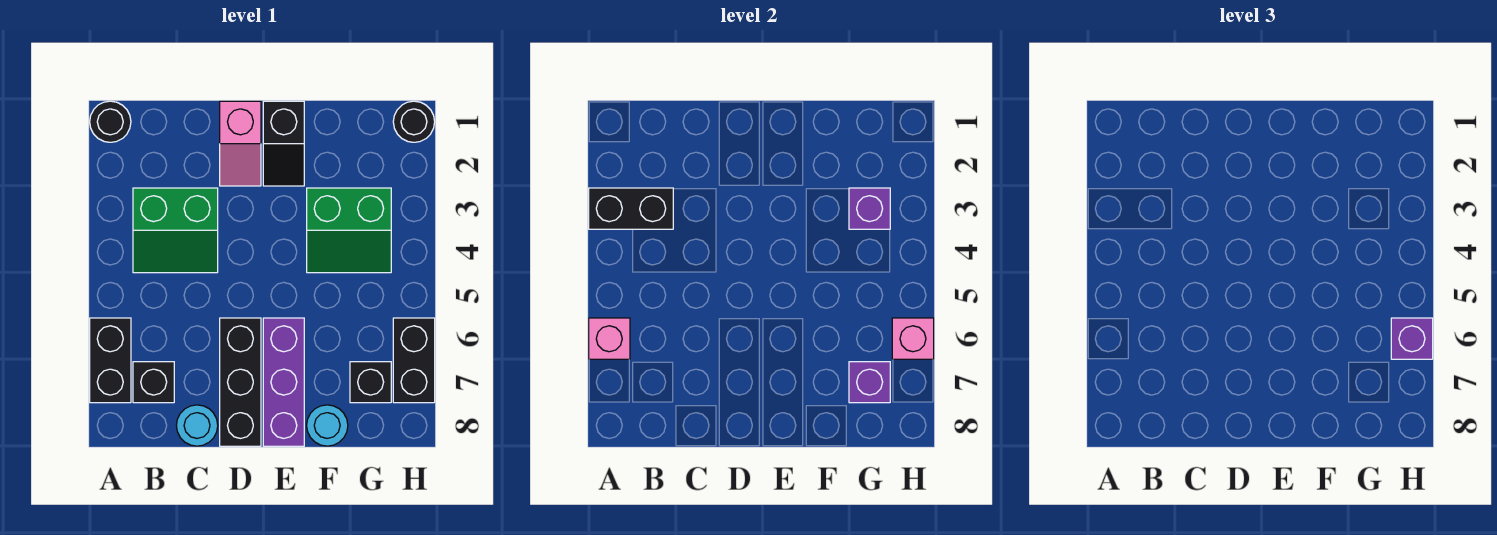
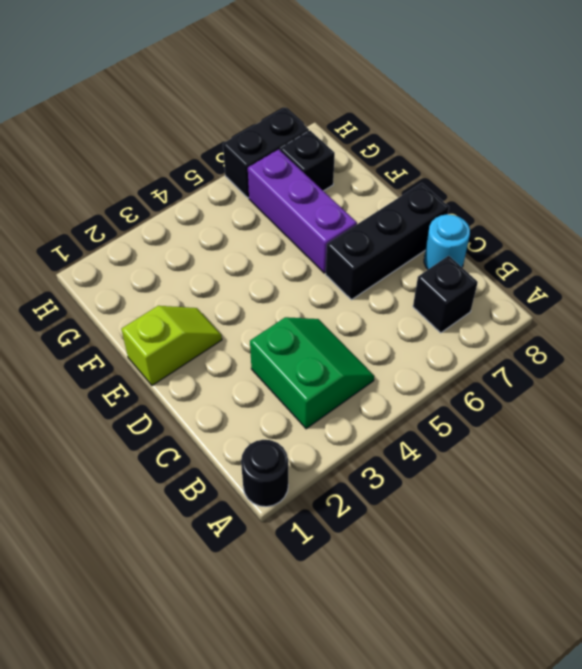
lime 1x2 slope [121,306,222,385] -> black 1x2 slope [263,101,304,186]
purple 1x3 brick [248,149,357,273] -> purple 1x3 brick turned to [263,318,304,446]
none -> black 1x2 brick [90,318,131,403]
none -> pink 1x2 slope [220,101,261,186]
none -> green 2x2 slope [307,188,391,273]

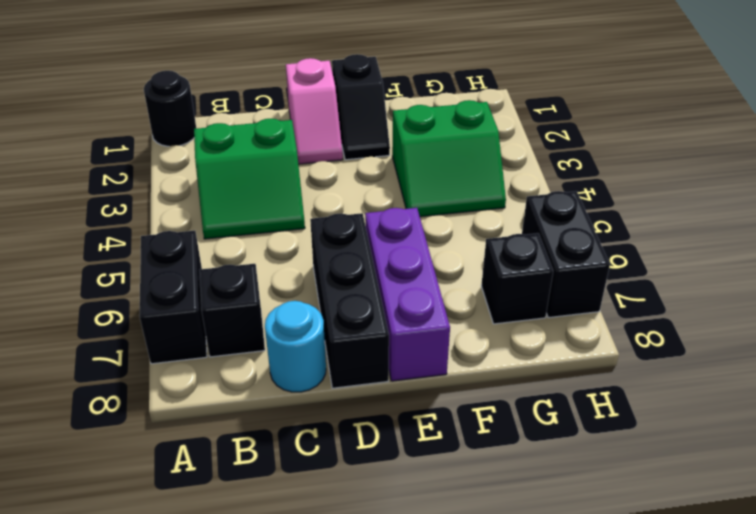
none -> cyan 1x1 round brick [307,405,348,446]
none -> black 1x1 round brick [393,101,435,142]
none -> black 1x2 brick [589,188,673,229]

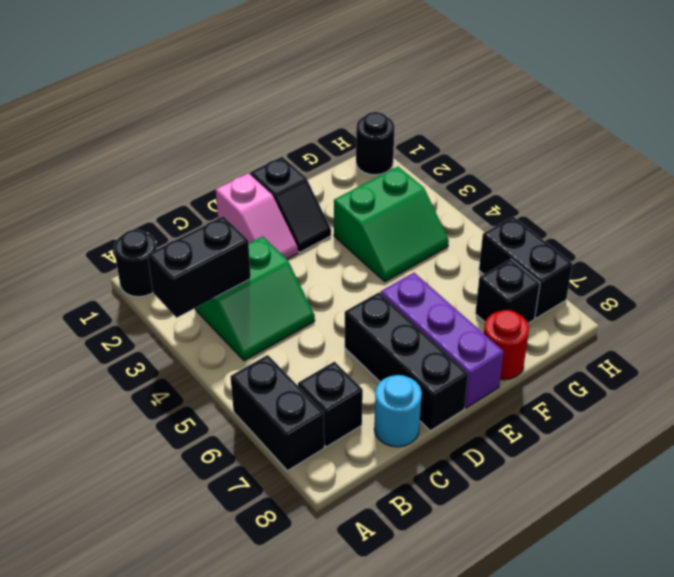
red 1x1 round brick [484,310,529,380] -> cyan 1x1 round brick [307,405,348,446]
none -> pink 1x1 brick [589,318,630,359]
none -> purple 1x1 brick [849,188,890,229]
none -> purple 1x1 brick [849,362,890,403]

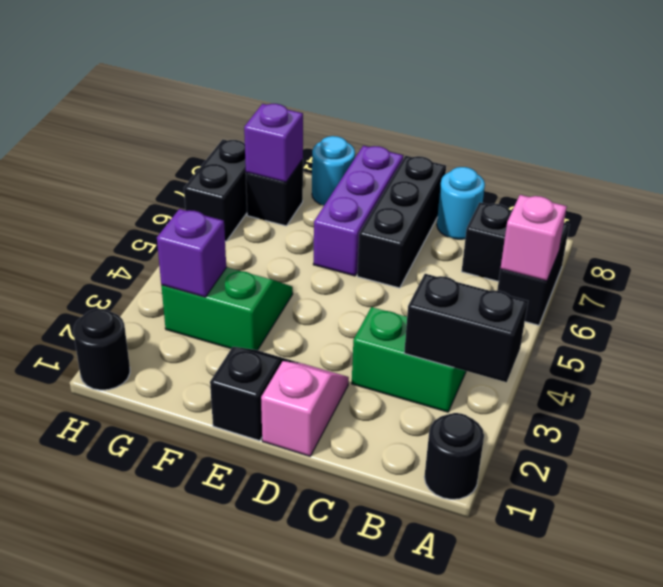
none -> pink 1x1 brick [892,318,934,359]
none -> purple 1x1 brick [1391,318,1433,359]

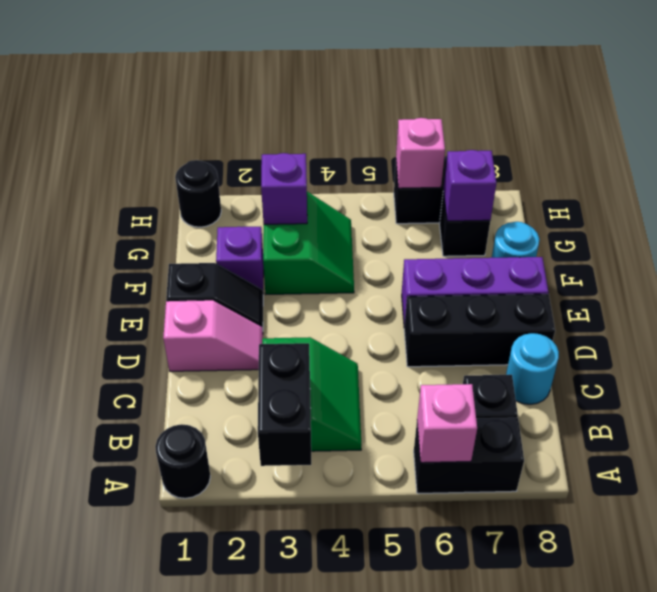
purple 1x1 brick [216,227,264,290] -> purple 1x1 brick moved to [1391,318,1433,359]

